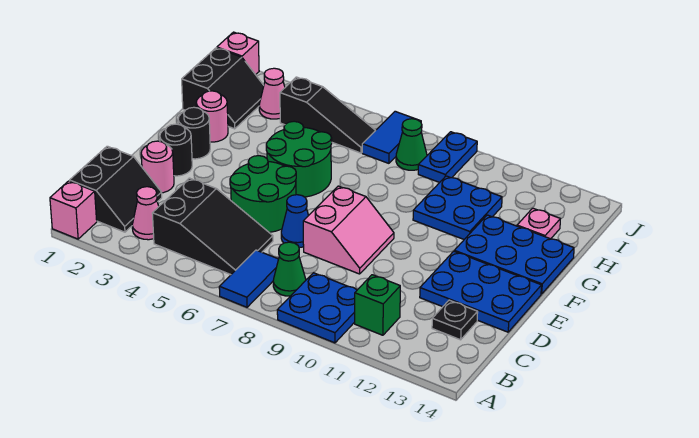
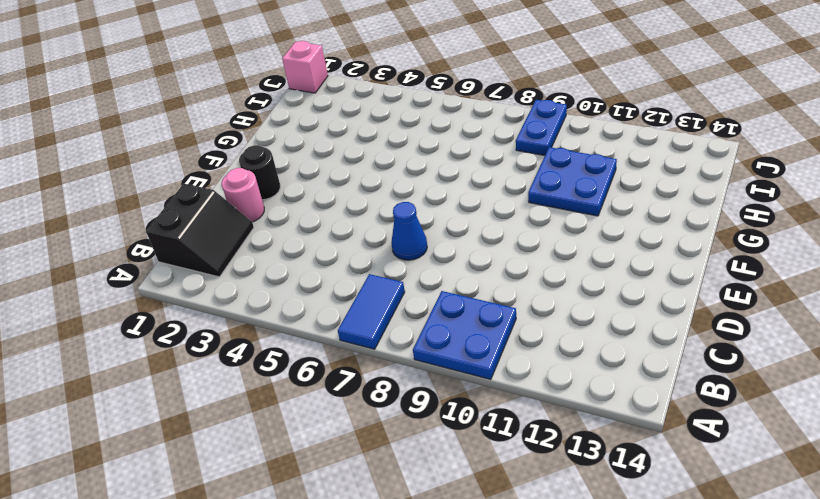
none -> pink 1x1 brick [50,181,97,239]
none -> pink 1x1 cone [132,187,159,240]
none -> black 2x3 slope [152,178,273,275]

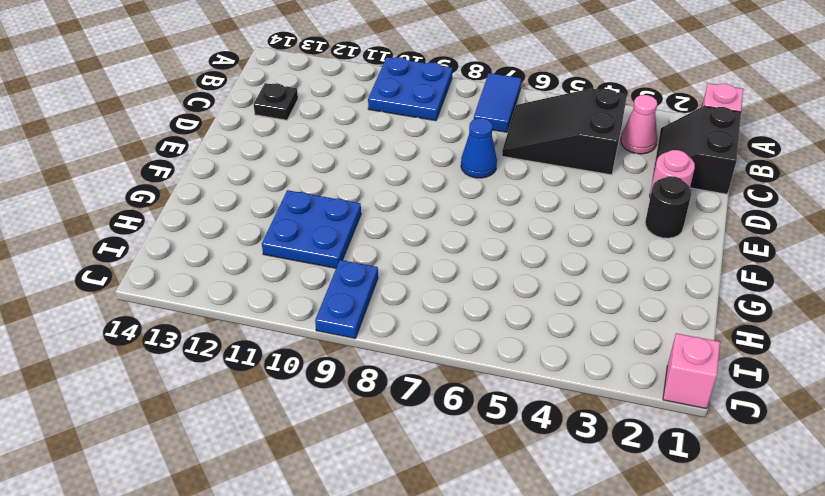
none -> green 1x1 cone [273,242,306,296]
none -> green 1x1 brick [355,275,400,335]
none -> green 2x2 round brick [230,156,296,232]

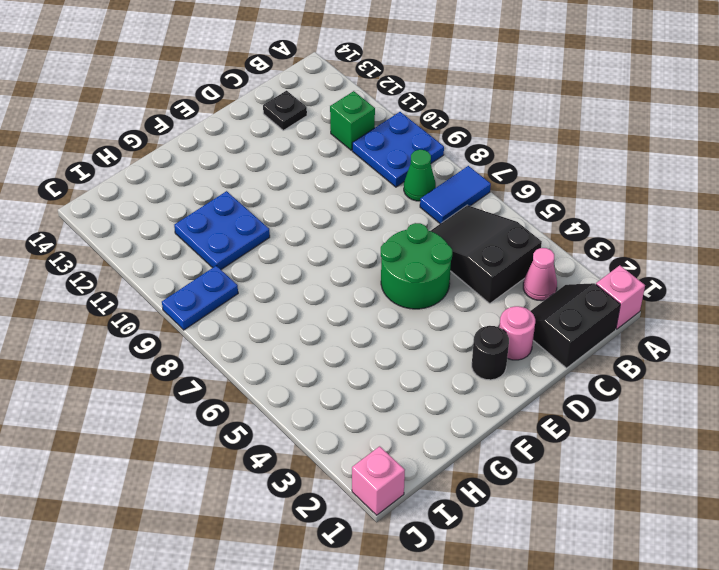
none -> blue 1x1 cone [281,195,309,248]
none -> pink 2x2 slope [303,186,394,274]
none -> blue 2x3 plate [420,251,541,332]

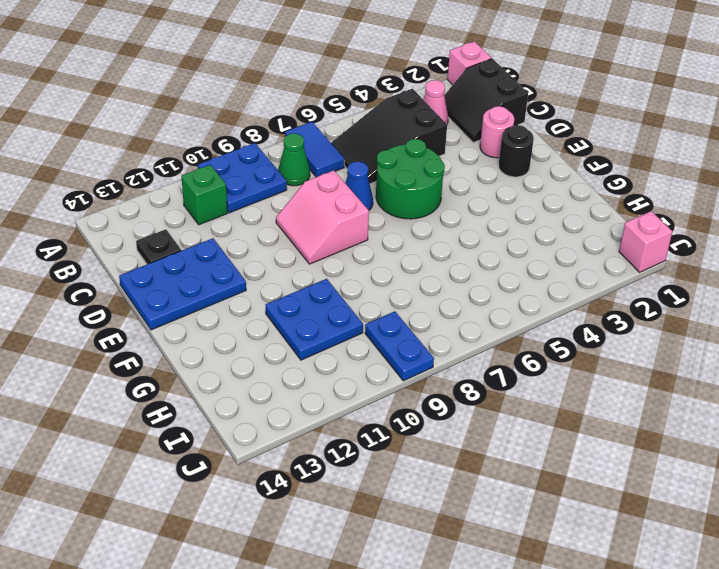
none -> black 1x1 round brick [178,107,210,159]
none -> green 2x2 round brick [266,121,332,197]
none -> blue 2x3 plate [454,215,574,294]

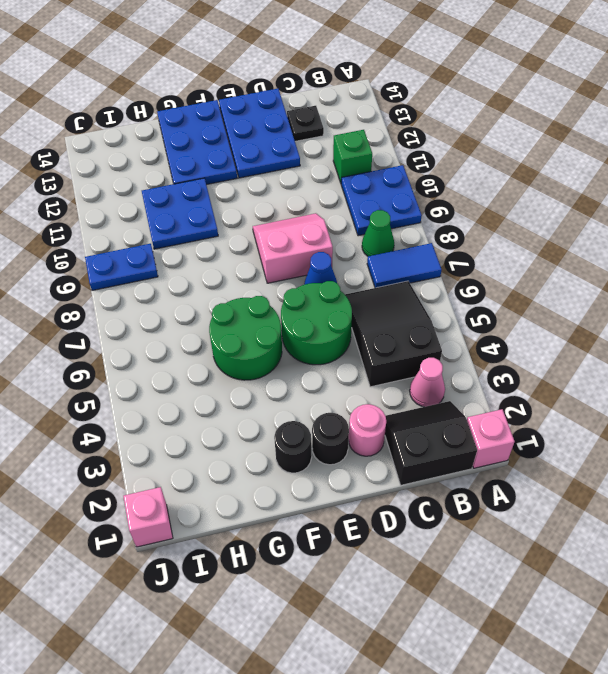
none -> pink 1x1 round brick [196,91,228,142]
none -> black 2x2 slope [182,48,264,129]
none -> pink 1x1 plate [517,208,560,239]

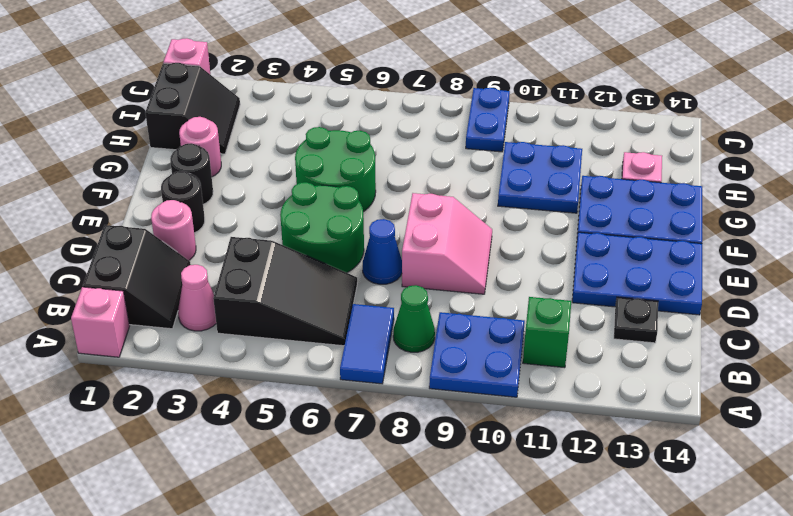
none -> pink 1x1 cone [259,68,285,119]
none -> black 1x3 slope [280,77,376,153]
none -> blue 1x2 tile [362,111,421,163]

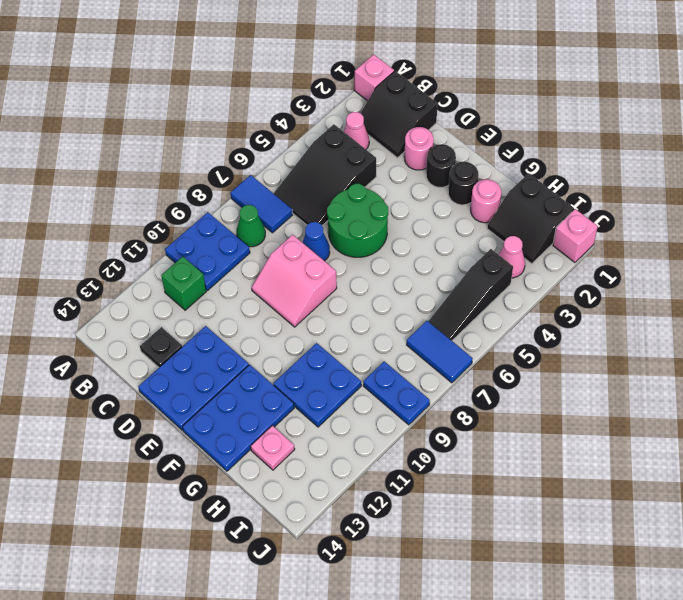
none -> green 2x2 round brick [266,121,332,197]
none -> green 1x1 cone [396,119,427,170]

